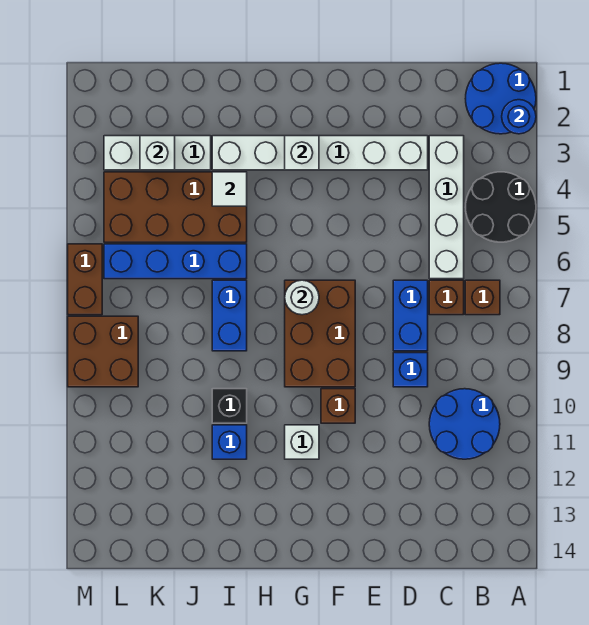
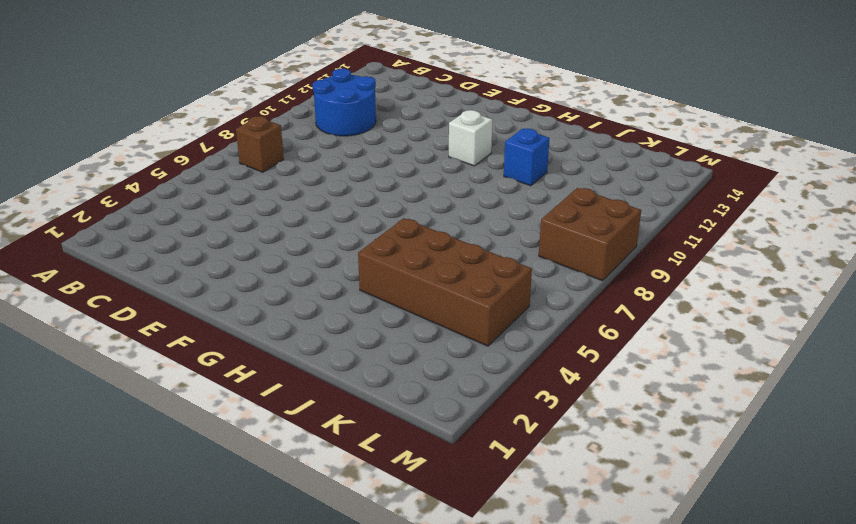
none -> blue 2x2 round brick [465,63,536,134]
none -> black 2x2 round brick [466,172,536,242]
none -> white 1x4 brick [429,136,464,279]

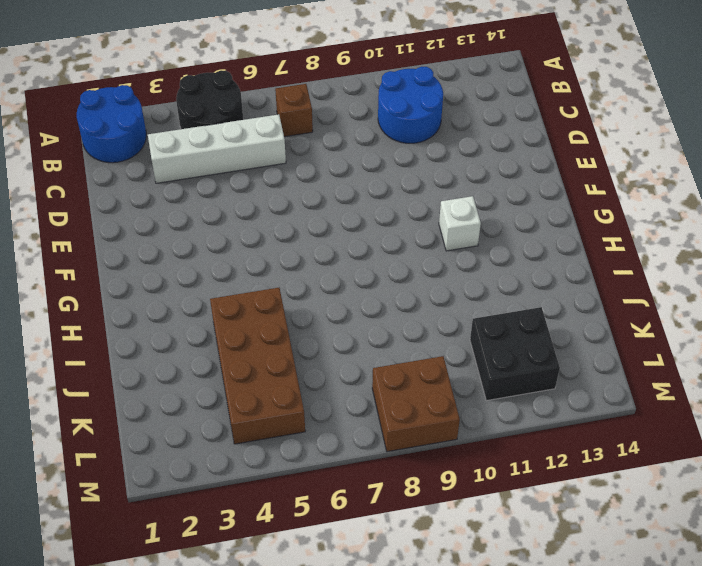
black 2x2 brick [470,307,560,401] -> none
none -> brown 1x1 brick [429,280,464,315]
none -> white 1x6 brick [212,136,428,170]
none -> blue 1x2 brick [393,280,428,351]

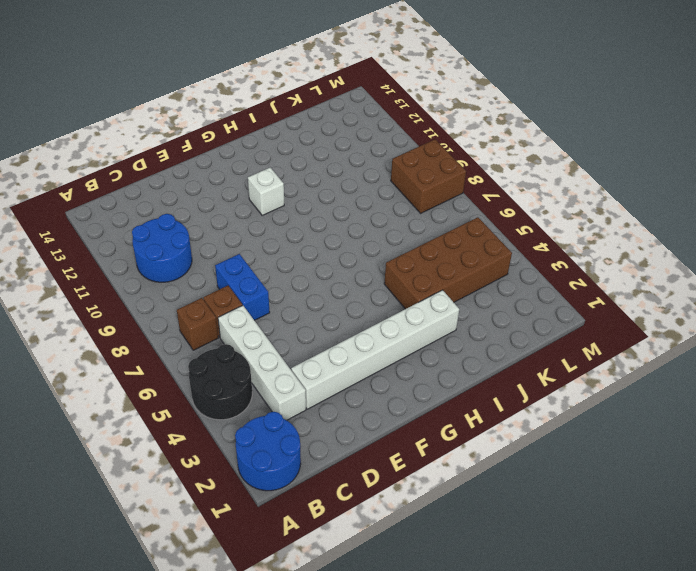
none -> blue 1x1 brick [393,353,428,387]
none -> brown 2x3 brick [285,280,355,387]
none -> brown 1x1 brick [321,389,355,423]

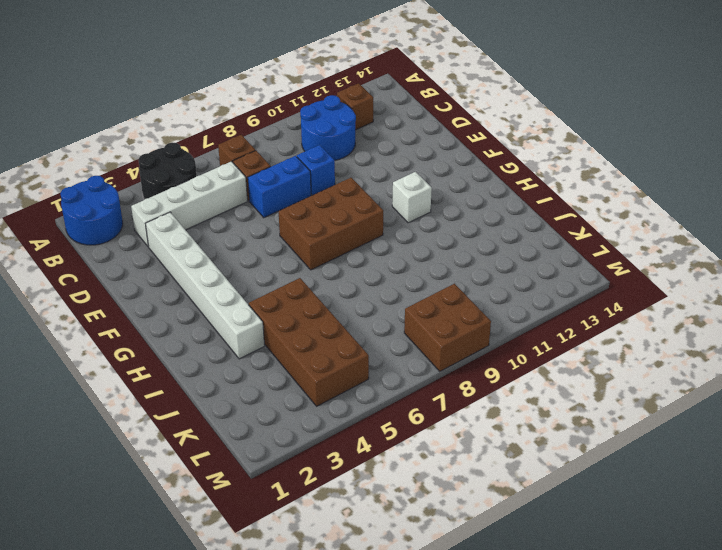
brown 1x1 brick [337,83,373,130] -> brown 1x1 brick moved to [321,389,355,423]
none -> blue 1x4 brick [104,244,247,279]
none -> blue 1x2 brick [212,280,247,351]
none -> black 1x1 brick [212,389,247,423]

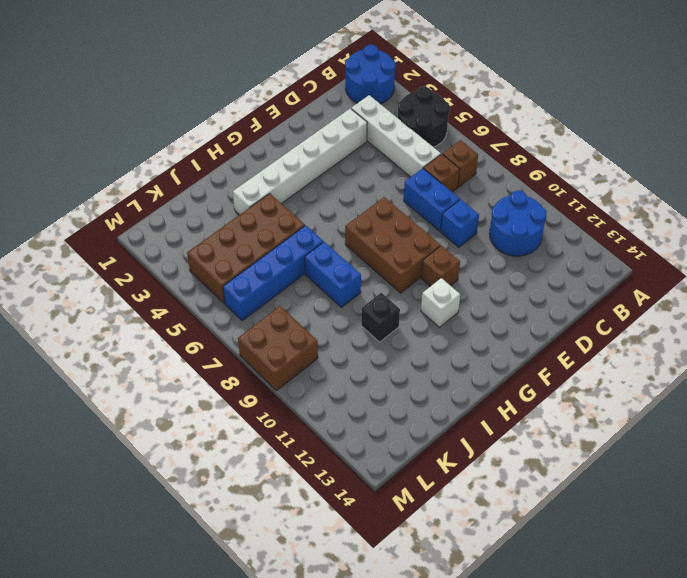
none -> blue 1x1 brick [212,425,247,459]
none -> white 1x3 brick [104,136,211,170]
none -> brown 1x2 brick [68,244,102,315]

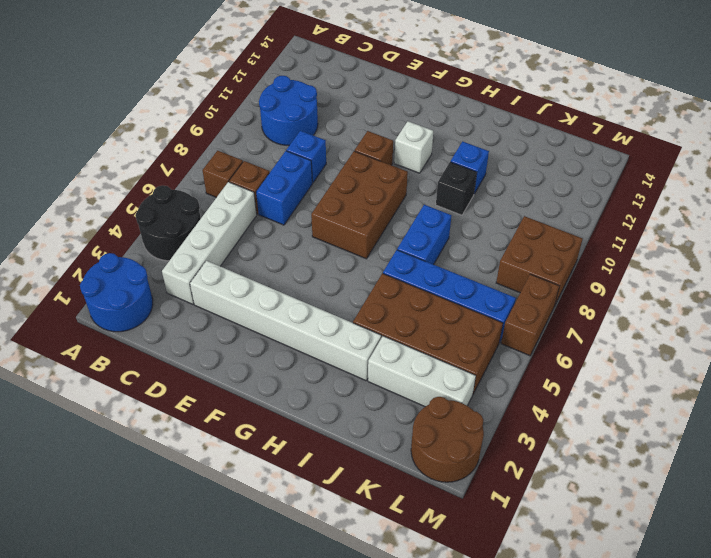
brown 2x2 round brick [411,397,484,482] -> none
none -> blue 1x1 round brick [502,100,536,134]
none -> white 1x1 brick [285,136,319,170]
none -> white 1x1 round brick [285,280,319,315]

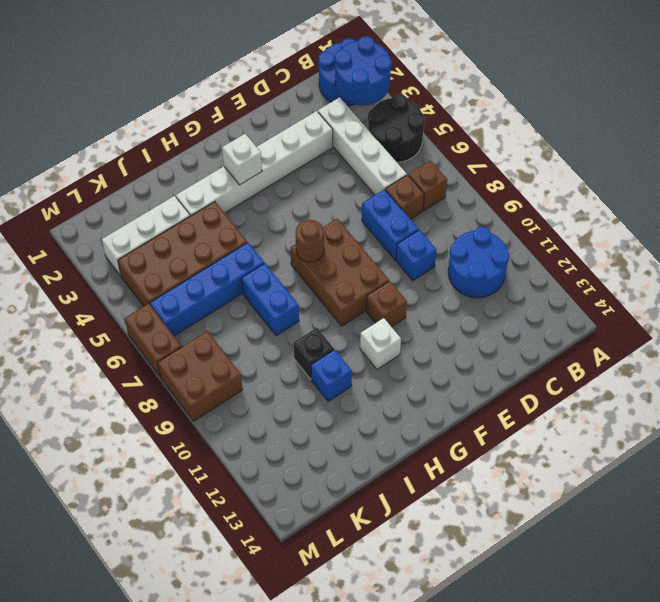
blue 2x2 round brick [335,36,392,105] -> blue 1x1 round brick [502,100,536,134]
brown 1x1 round brick [295,220,324,262] -> white 1x1 round brick [285,280,319,315]
none -> white 1x1 tile [212,172,247,206]
none -> white 1x1 brick [140,136,175,170]

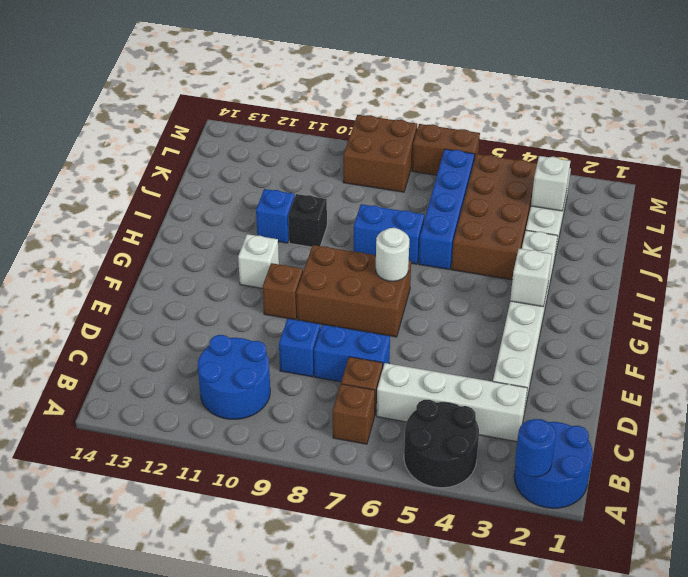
none -> white 1x1 tile [212,172,247,206]

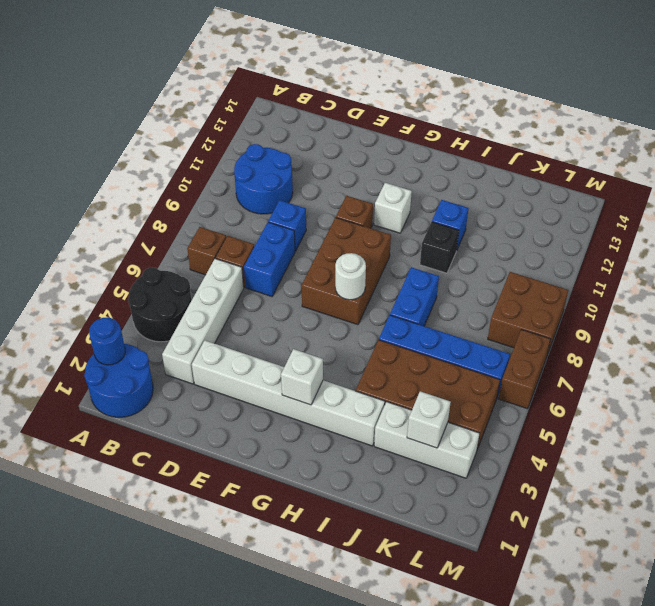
none -> white 1x1 tile [212,172,247,206]

